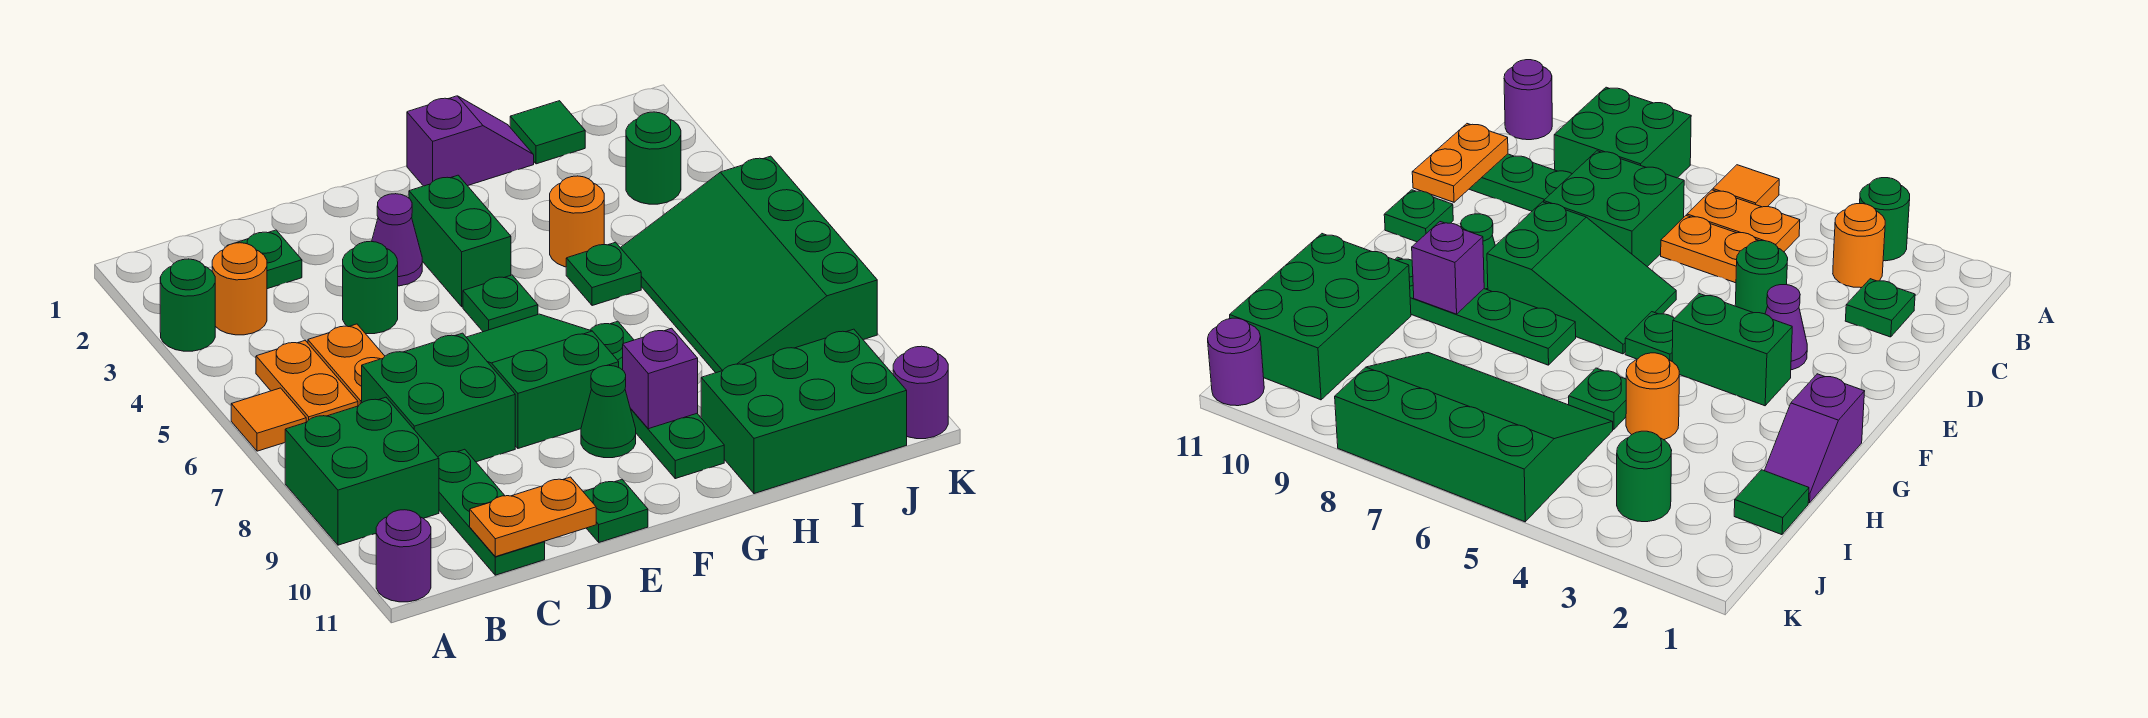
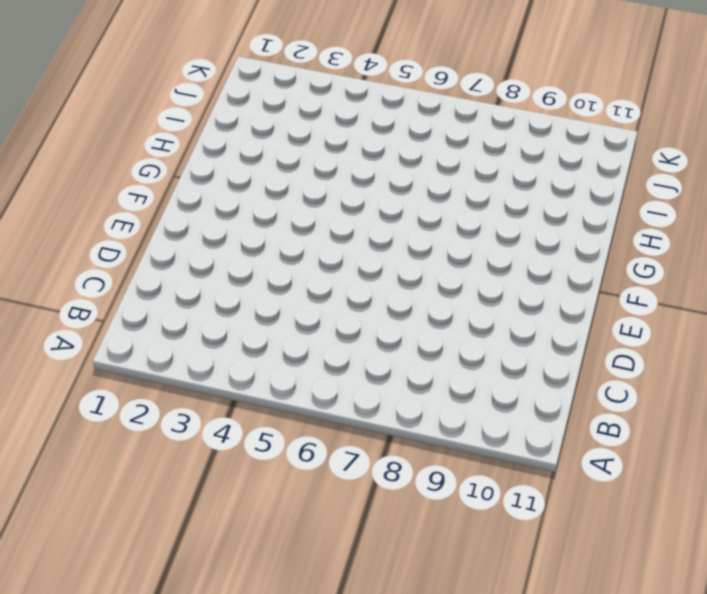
none -> green 1x1 round brick [160,259,215,351]
none -> orange 1x1 tile [231,388,306,451]
none -> green 2x2 brick [285,397,439,545]

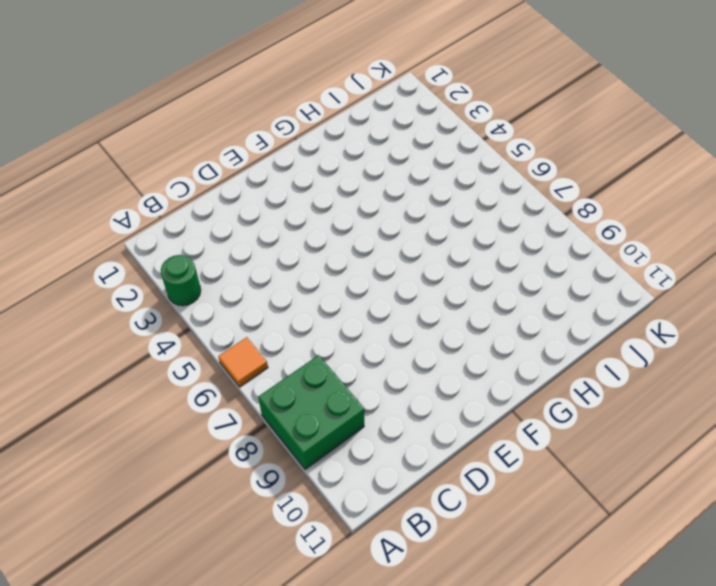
none -> purple 1x1 round brick [376,510,431,602]
none -> orange 1x1 round brick [212,243,267,335]
none -> orange 1x2 plate [256,340,358,422]

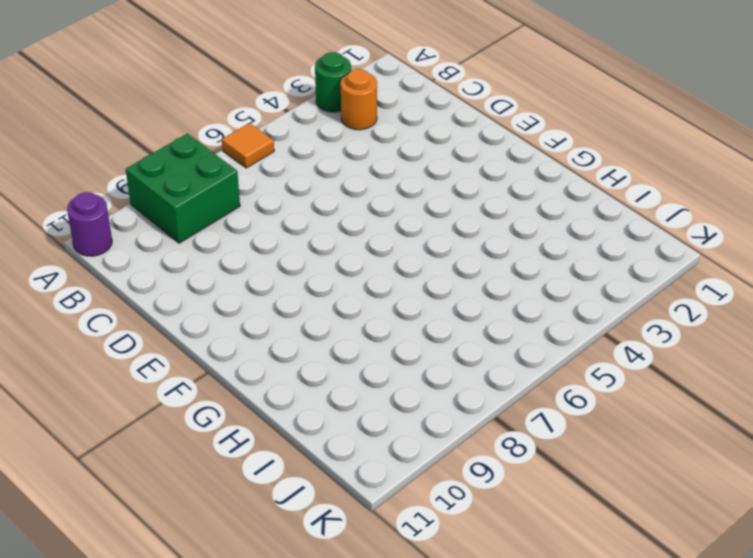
none -> orange 1x2 plate [256,340,358,422]
none -> green 1x1 plate [227,230,302,289]
none -> orange 1x2 plate [308,324,385,406]

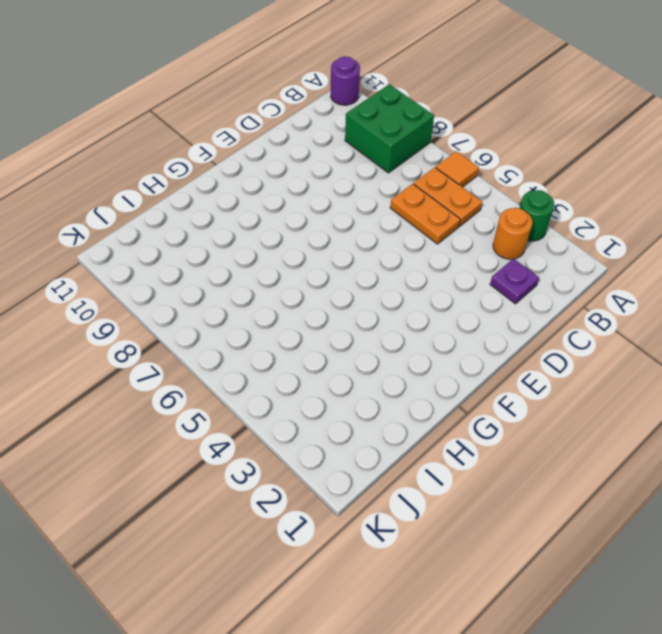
purple 1x1 plate [490,259,539,304] -> green 1x1 plate [227,230,302,289]
none -> green 2x2 brick [362,333,515,462]
none -> green 1x3 plate [438,449,545,575]
none -> green 1x1 round brick [343,241,398,334]

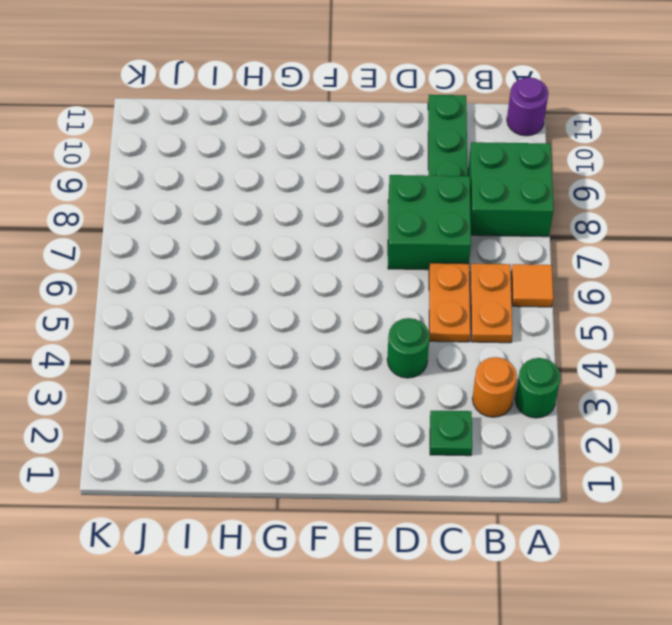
none -> purple 1x1 cone [372,194,422,286]
none -> green 2x3 slope [466,314,619,448]
none -> green 1x1 plate [584,480,648,542]

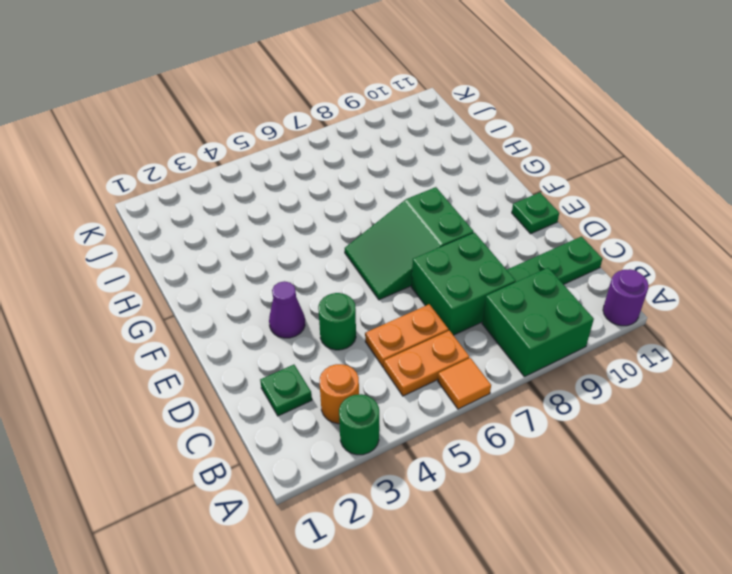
none -> green 1x2 brick [409,175,511,307]
none -> green 1x1 plate [463,275,538,332]
none -> green 1x1 cone [581,365,636,458]

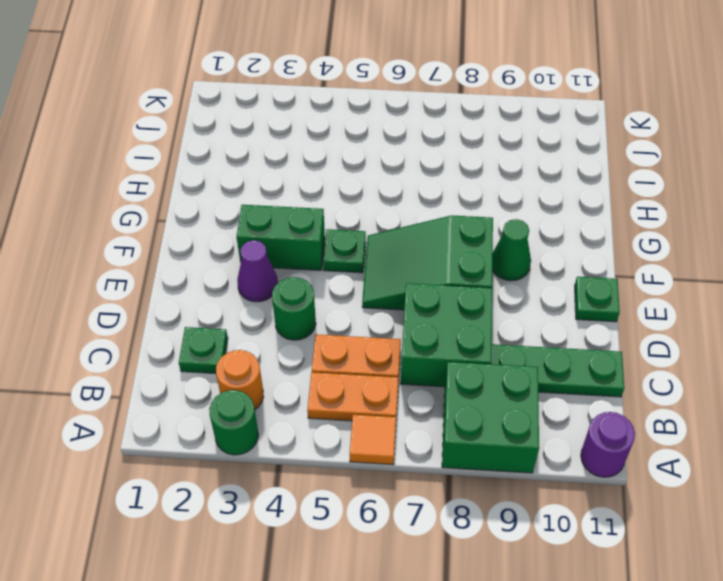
none -> purple 1x2 slope [407,96,534,186]
none -> green 1x4 plate [591,321,724,479]
none -> orange 1x1 round brick [550,176,604,267]

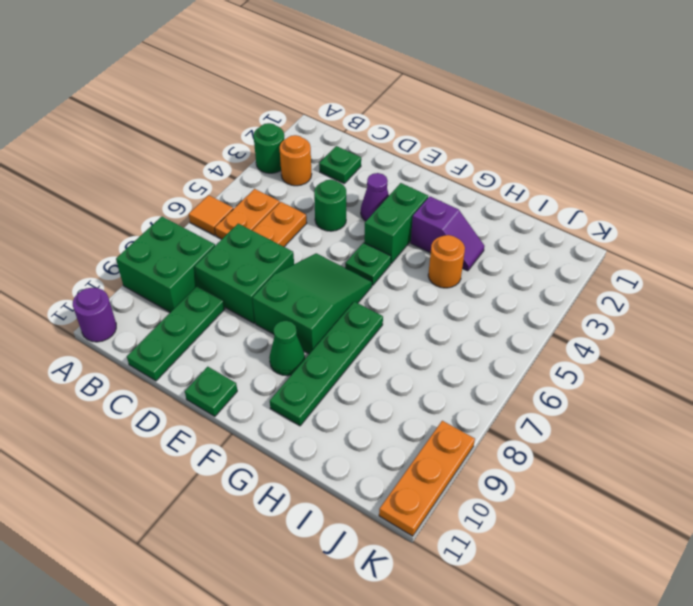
purple 1x2 slope [411,196,484,271] -> purple 1x2 slope moved to [407,96,534,186]
orange 1x3 plate [379,421,475,536] -> purple 1x1 round brick [893,346,948,439]
none -> green 1x1 plate [566,242,641,306]
none -> green 2x3 brick [701,329,907,494]
none -> green 1x1 tile [510,101,585,164]

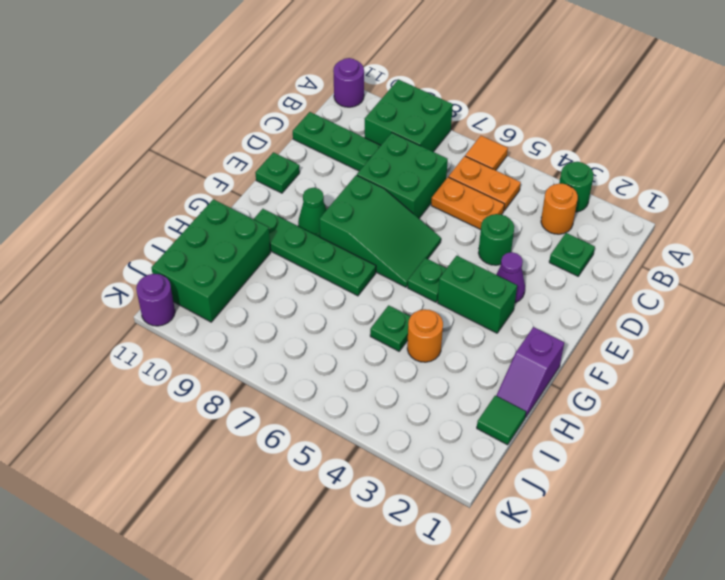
none -> green 3x4 slope [621,156,877,373]
none -> green 1x1 round brick [626,112,681,204]
none -> orange 1x2 plate [470,477,596,557]

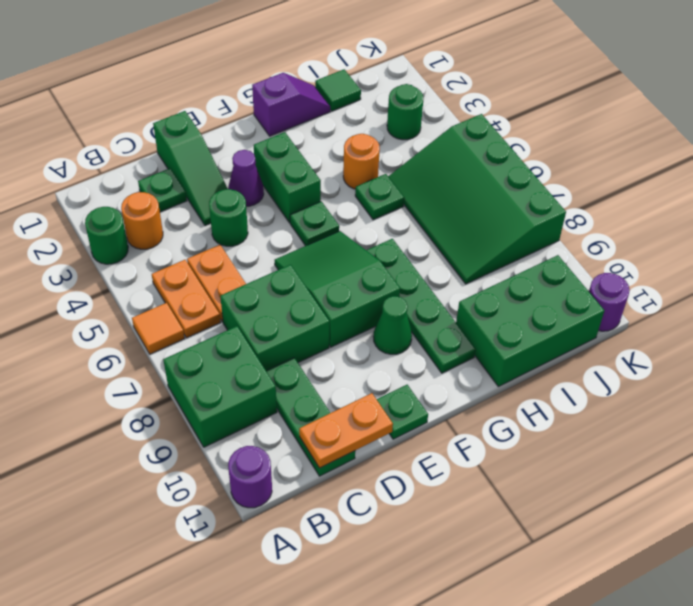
green 1x3 slope [153,111,228,225] -> none
none -> purple 1x1 brick [623,328,698,429]

